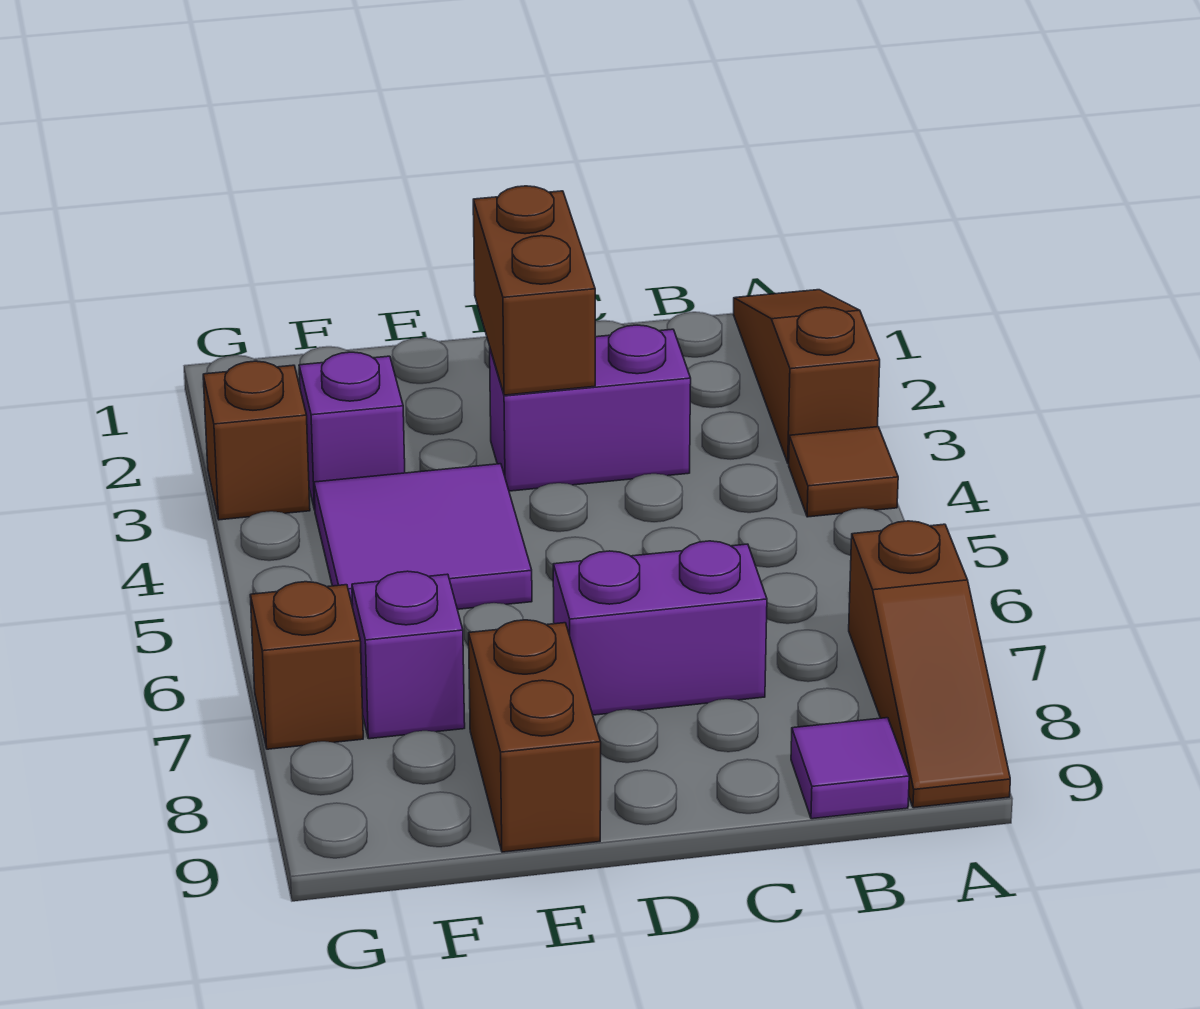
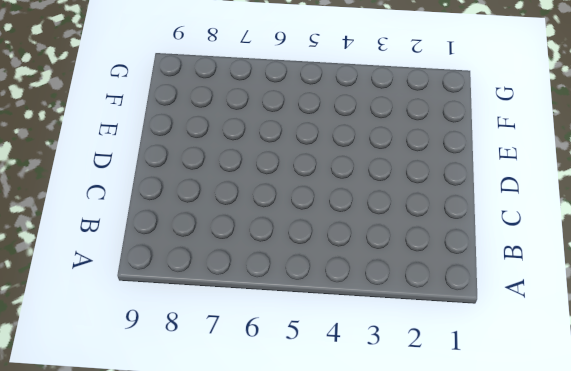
none -> brown 1x3 slope [734,290,880,464]
none -> brown 1x1 tile [789,427,898,517]
none -> brown 1x3 slope [849,521,1010,808]

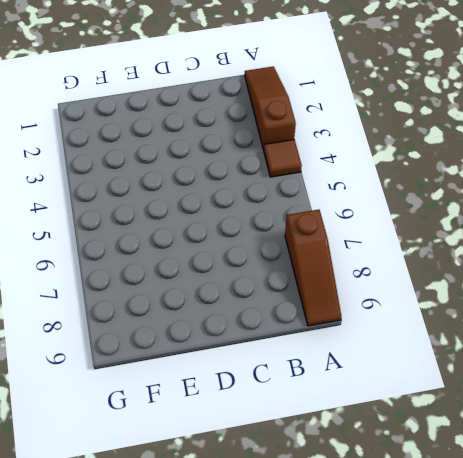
none -> purple 1x1 tile [791,718,909,819]
none -> purple 1x2 brick [490,325,691,491]
none -> purple 1x2 brick [553,541,767,715]

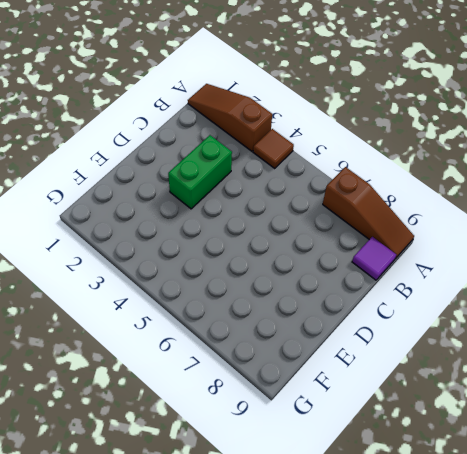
green 1x2 brick [168,135,232,209] -> purple 1x2 brick [490,325,691,491]
none -> purple 1x2 brick [553,541,767,715]
none -> purple 2x2 tile [314,464,532,609]
none -> brown 1x2 brick [469,620,601,852]

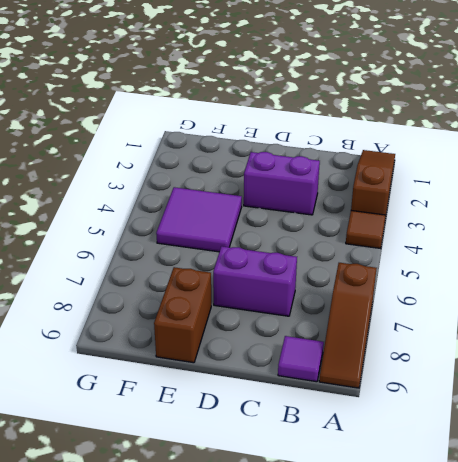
none -> purple 1x1 brick [299,352,405,510]
none -> purple 1x1 brick [352,571,465,739]
none -> brown 1x1 brick [203,361,310,520]

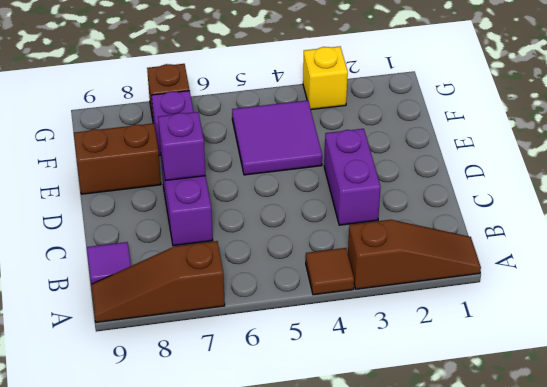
purple 1x1 brick [158,112,206,181] -> purple 1x1 brick moved to [299,352,405,510]
yellow 1x1 brick [303,46,348,110] -> brown 1x1 brick [203,361,310,520]
none -> brown 1x2 brick [473,186,595,395]

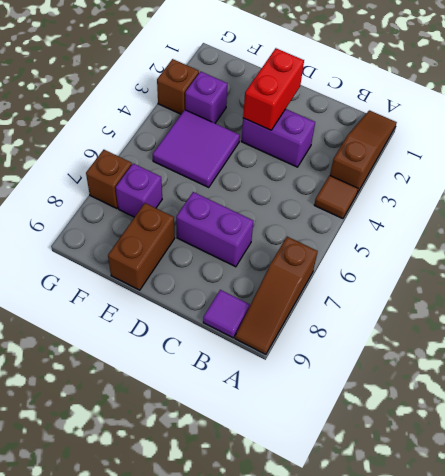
red 1x2 brick [243,48,304,130] -> brown 1x2 brick [473,186,595,395]

